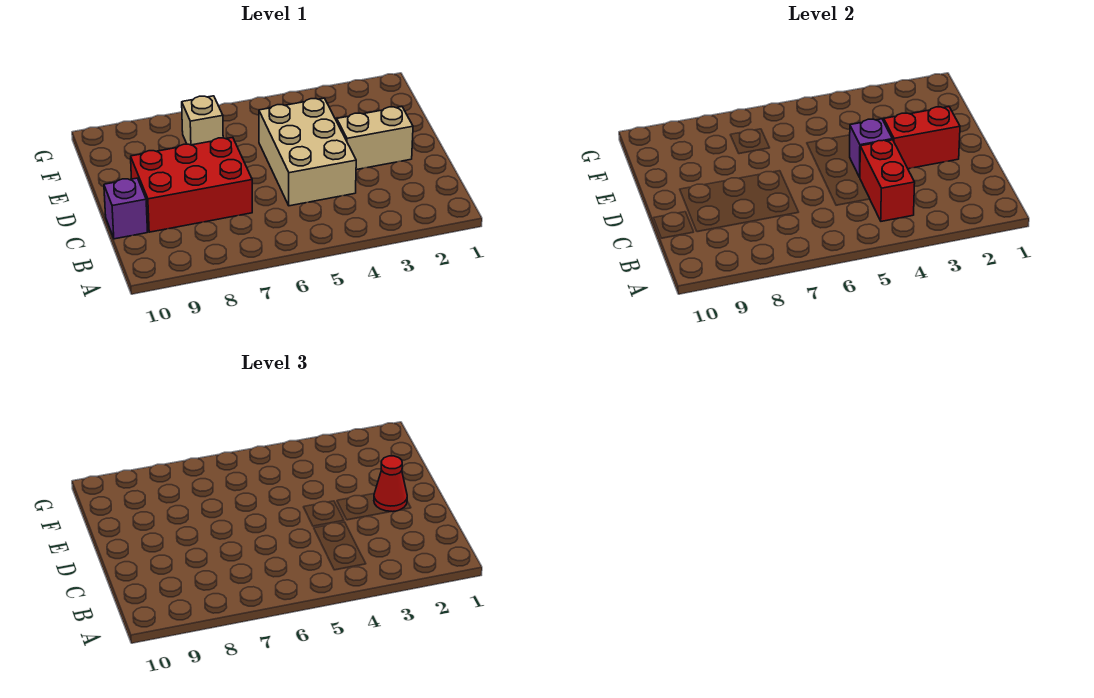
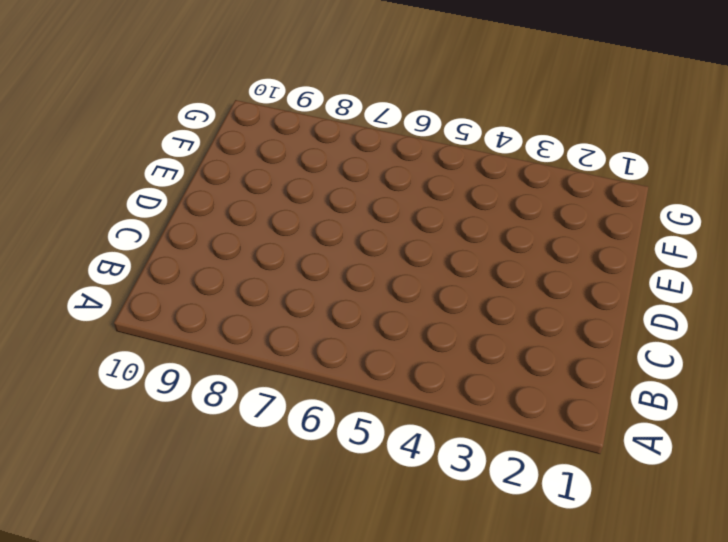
none -> tan 2x3 brick [259,98,356,206]
none -> red 2x3 brick [131,137,252,232]

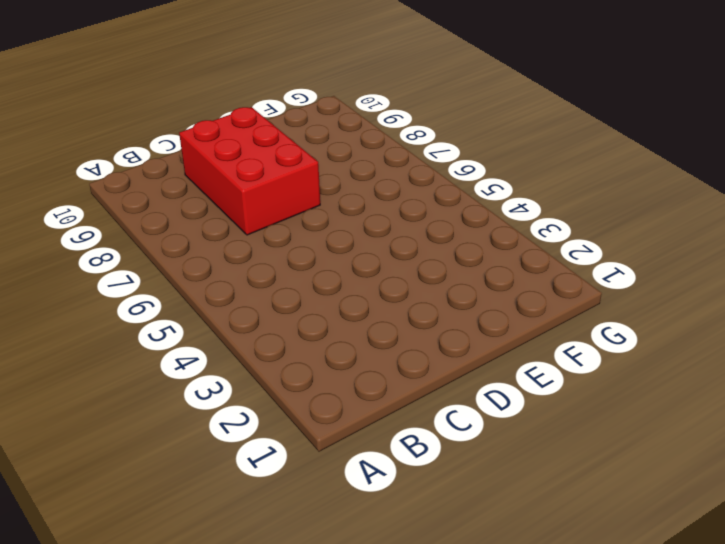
none -> tan 2x3 brick [259,98,356,206]
none -> purple 1x1 brick [104,178,148,239]

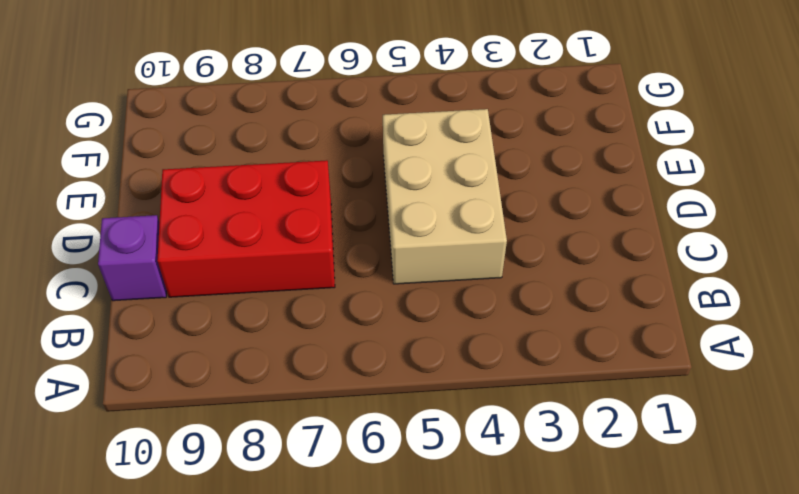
none -> tan 1x2 brick [337,107,413,170]
none -> tan 1x1 brick [182,96,223,145]

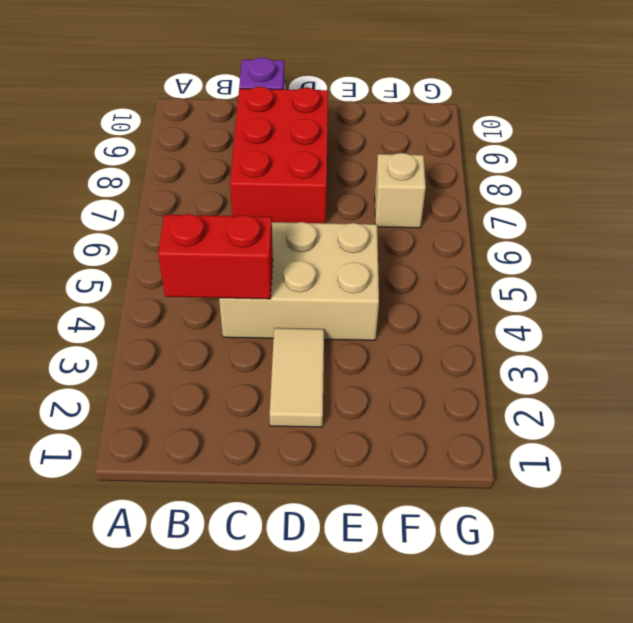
tan 1x2 tile [270,328,324,427] -> tan 1x2 brick [337,107,413,170]
none -> red 1x2 brick [884,107,960,169]
none -> purple 1x1 brick [850,119,892,177]

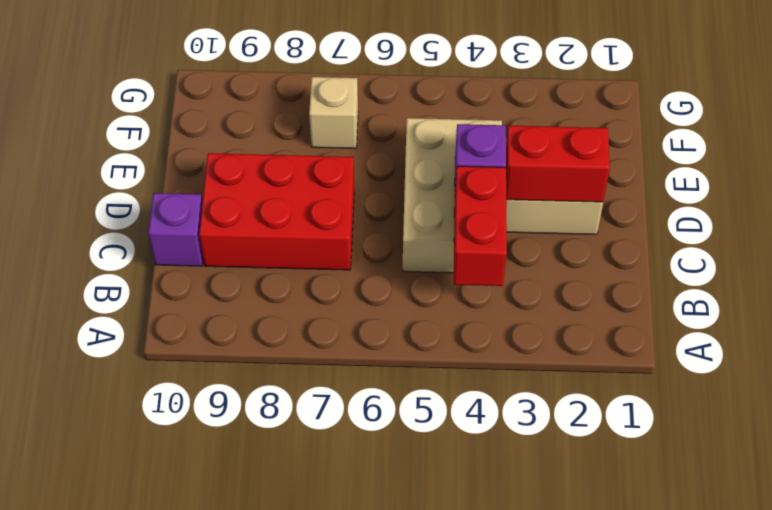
none -> red 1x1 cone [374,456,407,512]

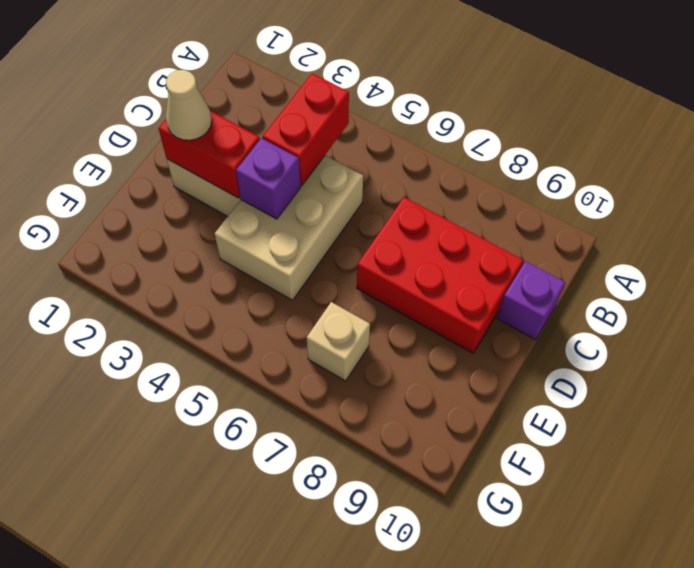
tan 1x1 cone [166,70,212,140] -> red 1x1 cone [374,456,407,512]

